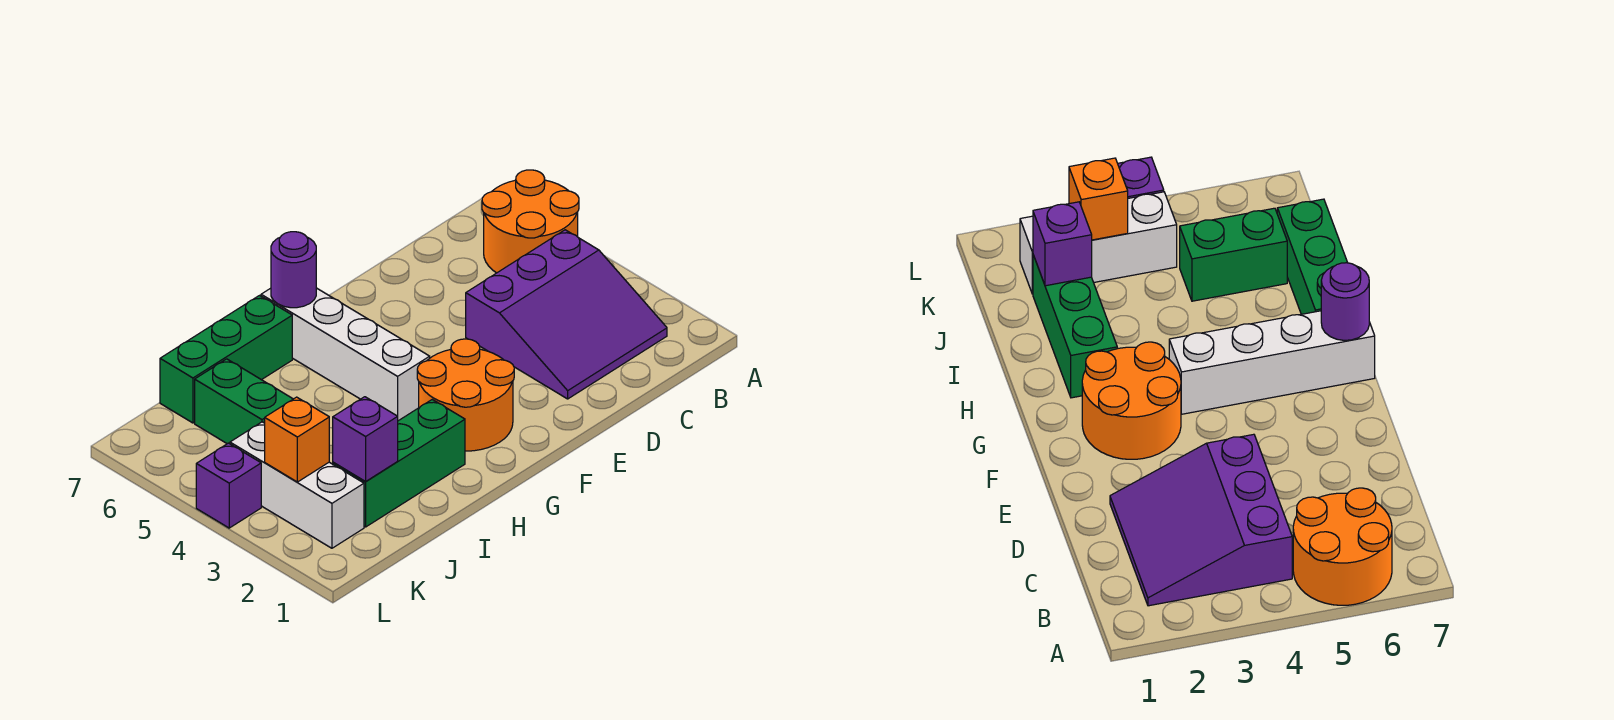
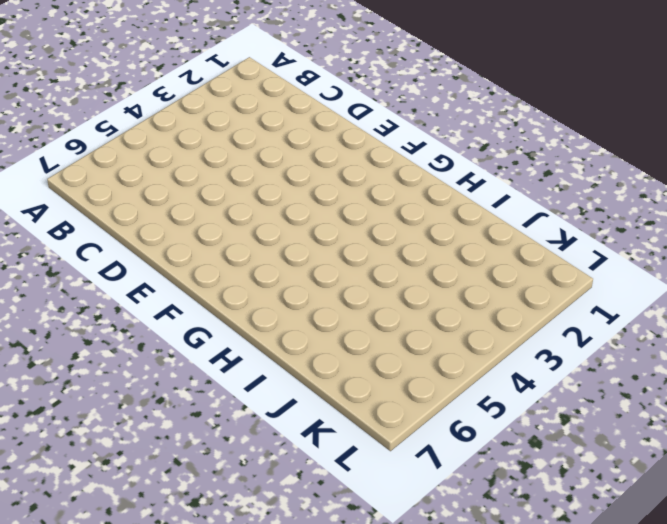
none -> orange 2x2 round brick [482,170,579,273]
none -> purple 3x3 slope [466,230,667,399]
none -> orange 2x2 round brick [417,339,514,451]

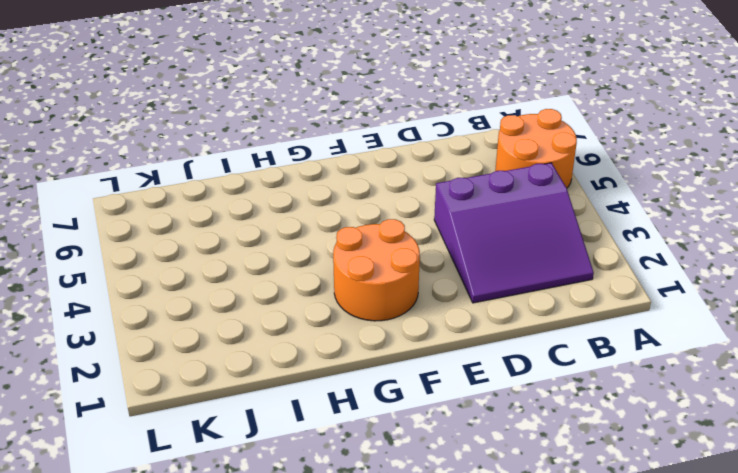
none -> white 1x4 brick [261,288,430,421]
none -> green 1x3 brick [333,400,465,527]
none -> green 1x3 brick [160,296,292,423]

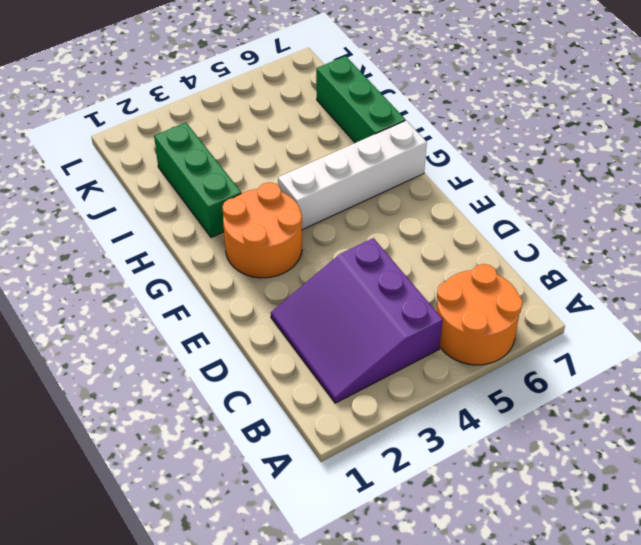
none -> green 1x2 brick [195,359,293,444]
none -> white 1x3 brick [230,422,364,548]
none -> purple 1x1 brick [196,443,261,528]

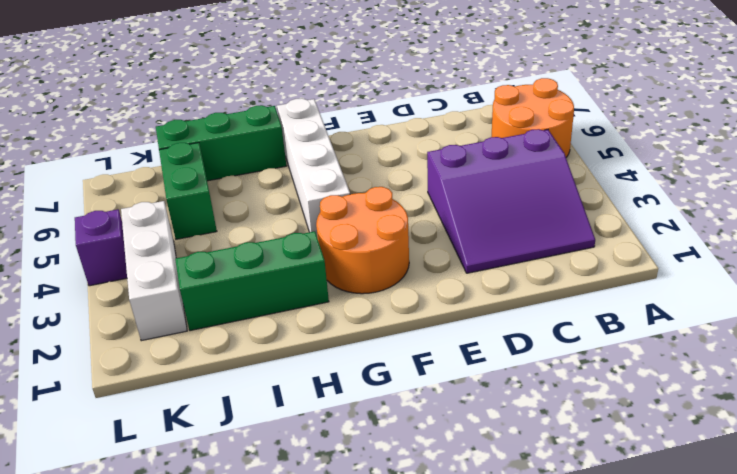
none -> purple 1x1 round brick [271,232,316,308]
none -> purple 1x1 brick [333,397,398,481]
none -> orange 1x1 brick [265,397,329,482]

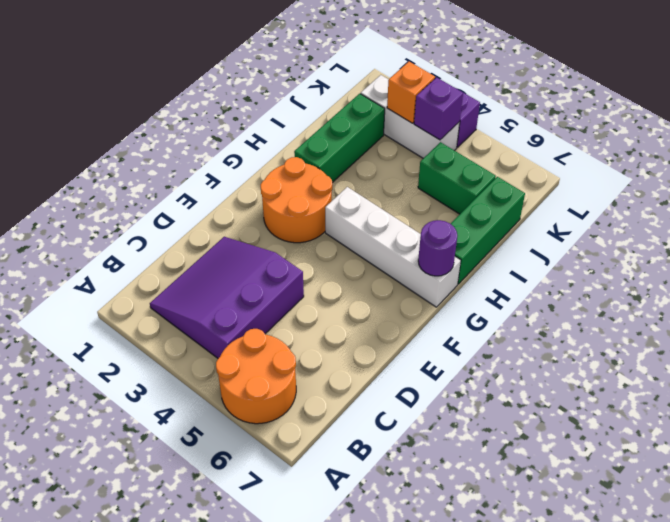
purple 1x1 brick [414,77,463,140] -> purple 1x1 brick moved to [333,397,398,481]

